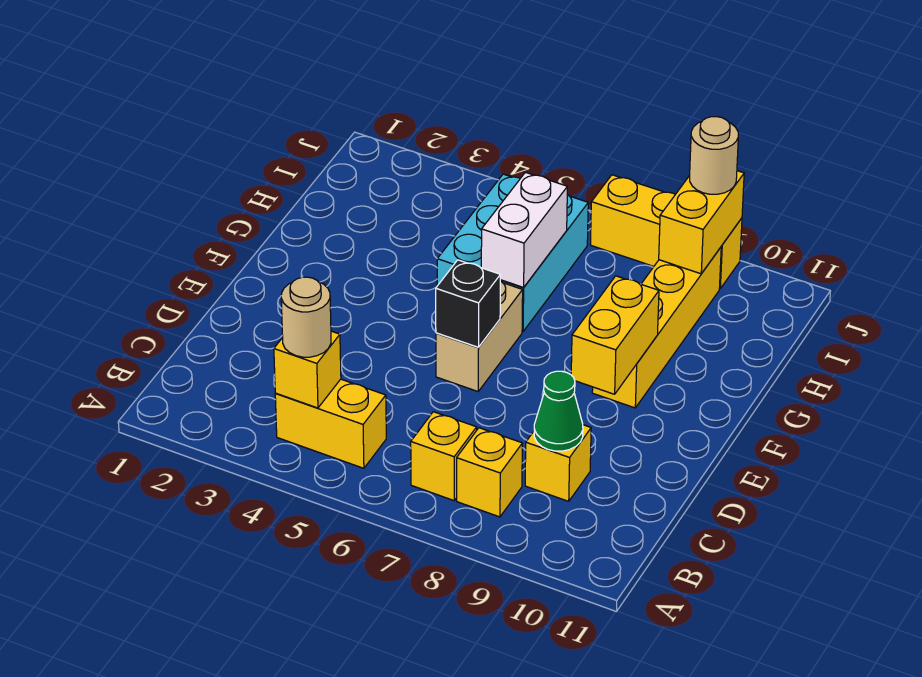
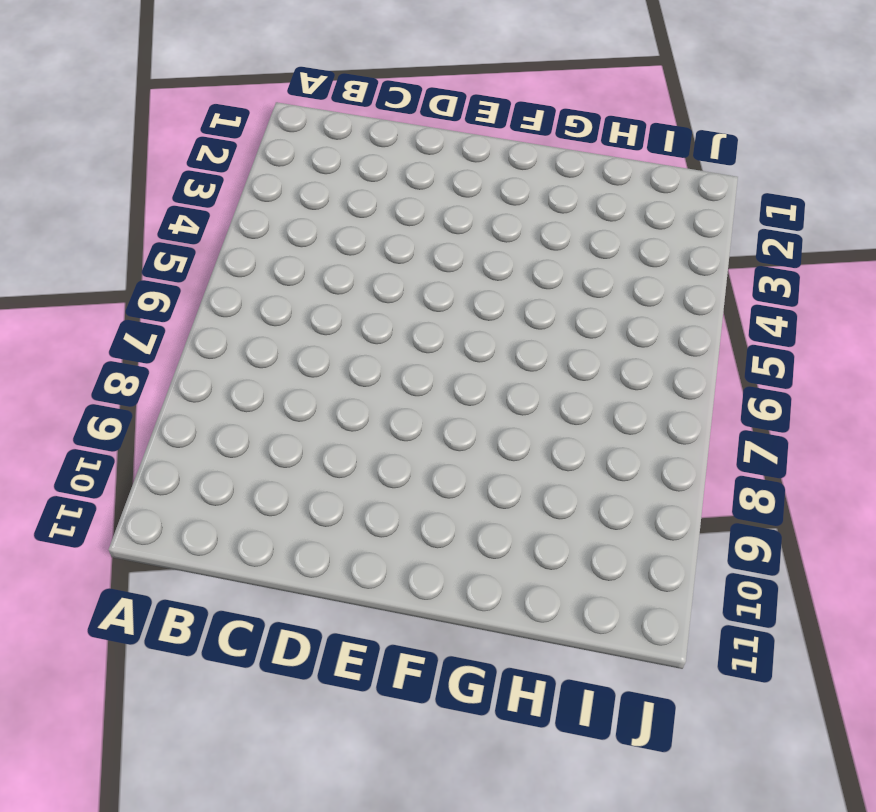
none -> yellow 1x2 brick [275,379,386,468]
none -> yellow 1x1 brick [411,412,477,501]
none -> yellow 1x1 brick [457,428,522,517]

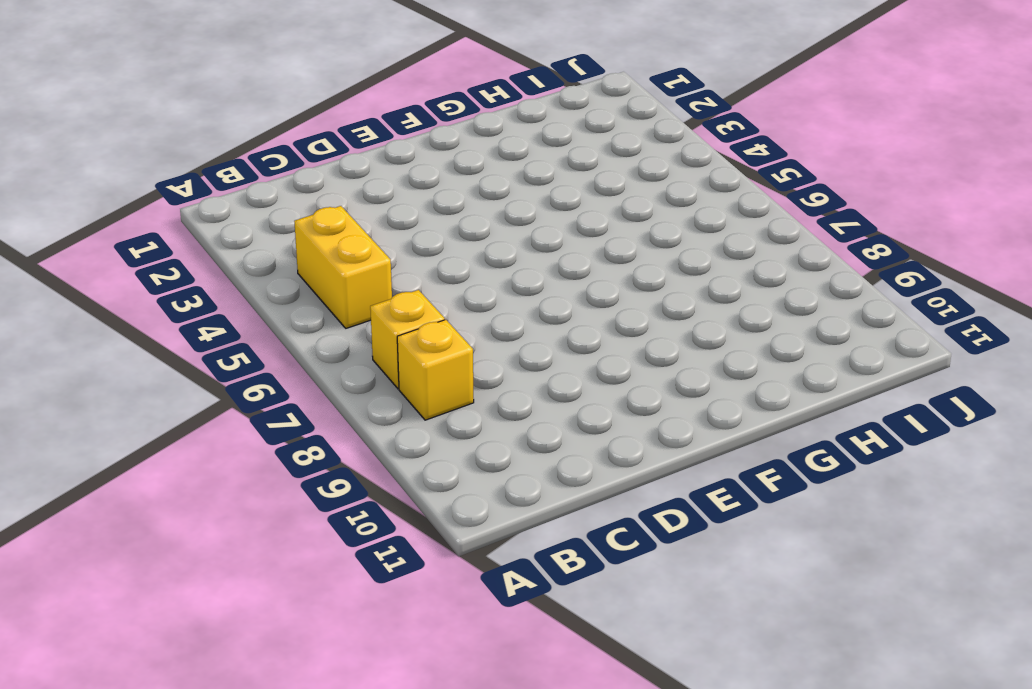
none -> yellow 1x1 brick [525,425,591,501]
none -> tan 1x2 brick [436,281,523,391]
none -> yellow 1x4 brick [592,247,721,408]

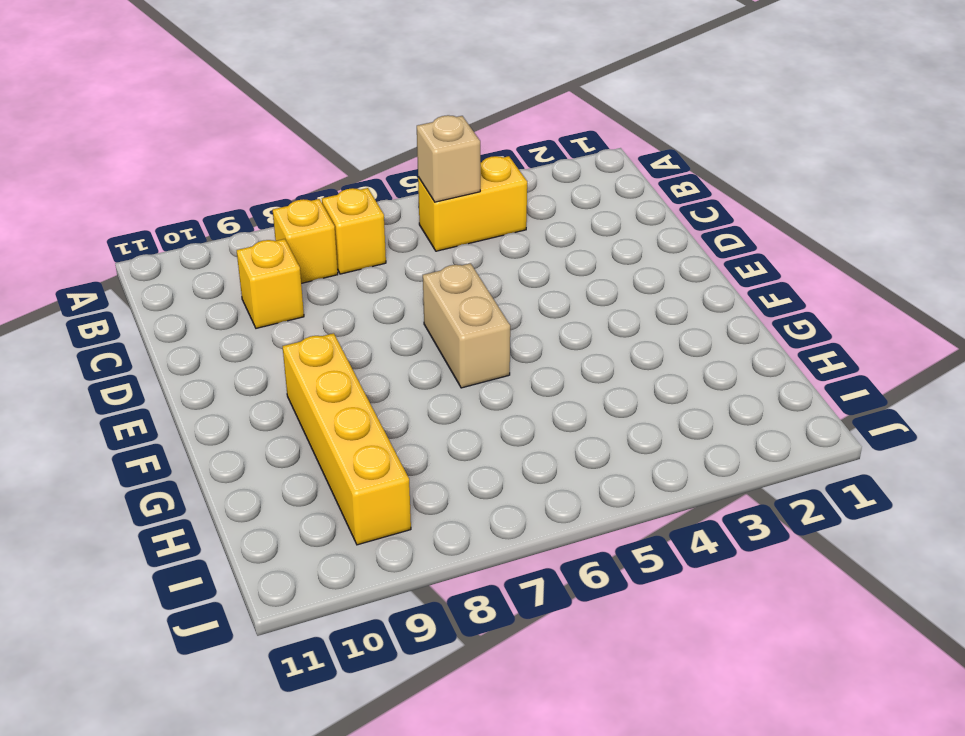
tan 1x1 brick [417,115,480,202] -> none
none -> cyan 2x3 brick [437,174,588,332]
none -> yellow 1x3 brick [590,175,742,289]
none -> yellow 1x1 brick [274,331,341,408]

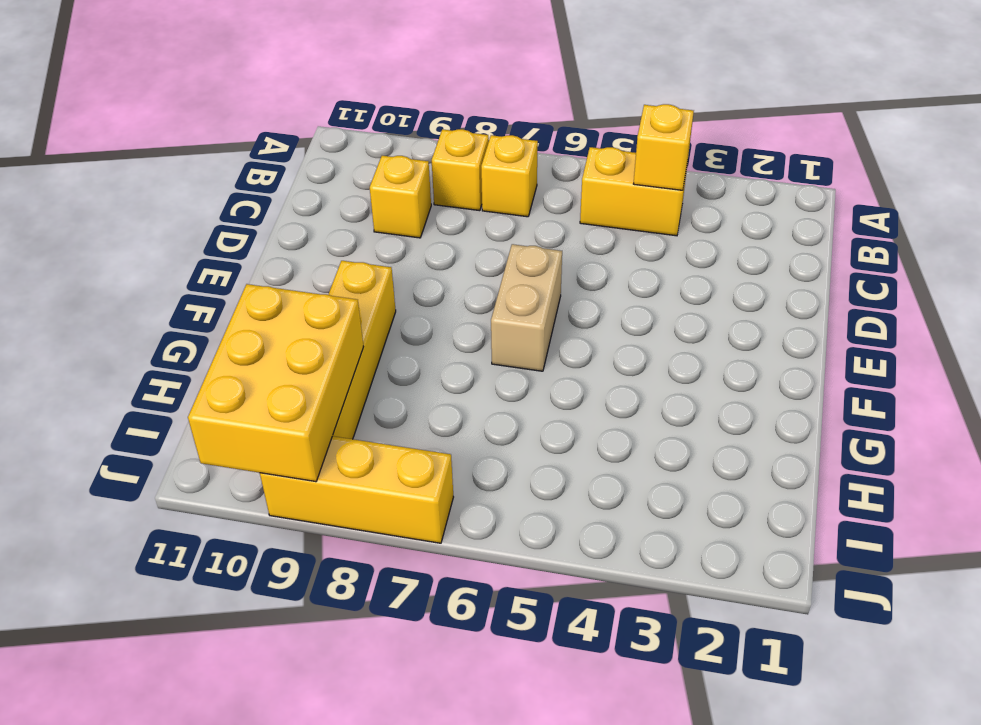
yellow 2x3 brick [188,284,364,482] -> yellow 1x2 brick [659,171,744,274]
none -> cyan 2x3 brick [437,174,588,332]
none -> green 1x1 cone [534,371,583,451]
none -> black 1x1 brick [436,260,500,347]

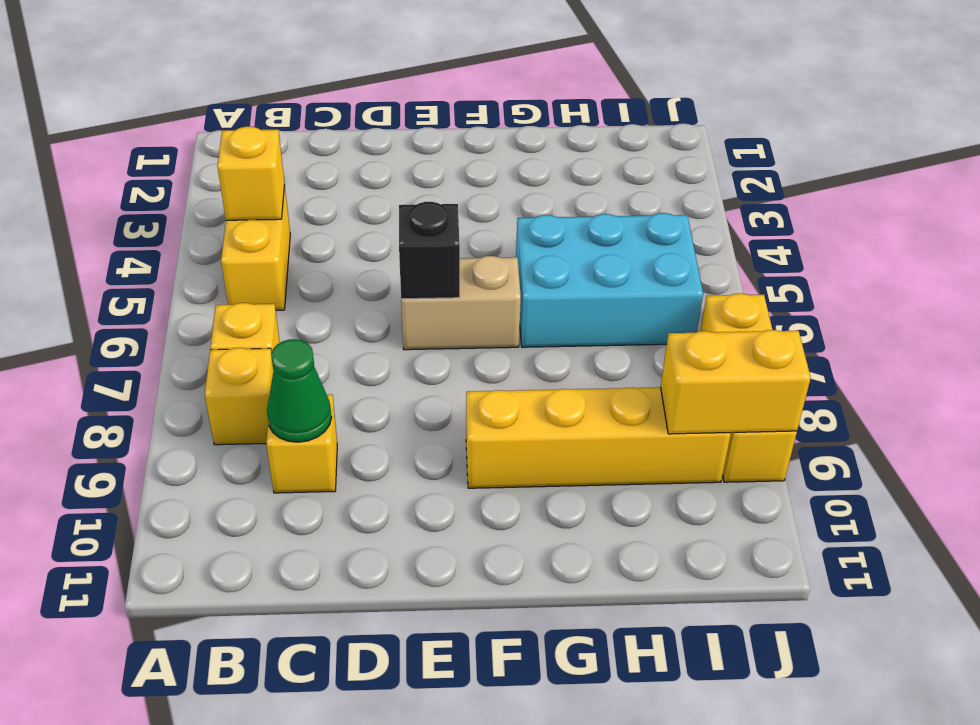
none -> yellow 1x2 brick [571,276,659,394]
none -> white 1x2 brick [481,172,567,287]
none -> tan 1x1 round brick [281,277,331,357]

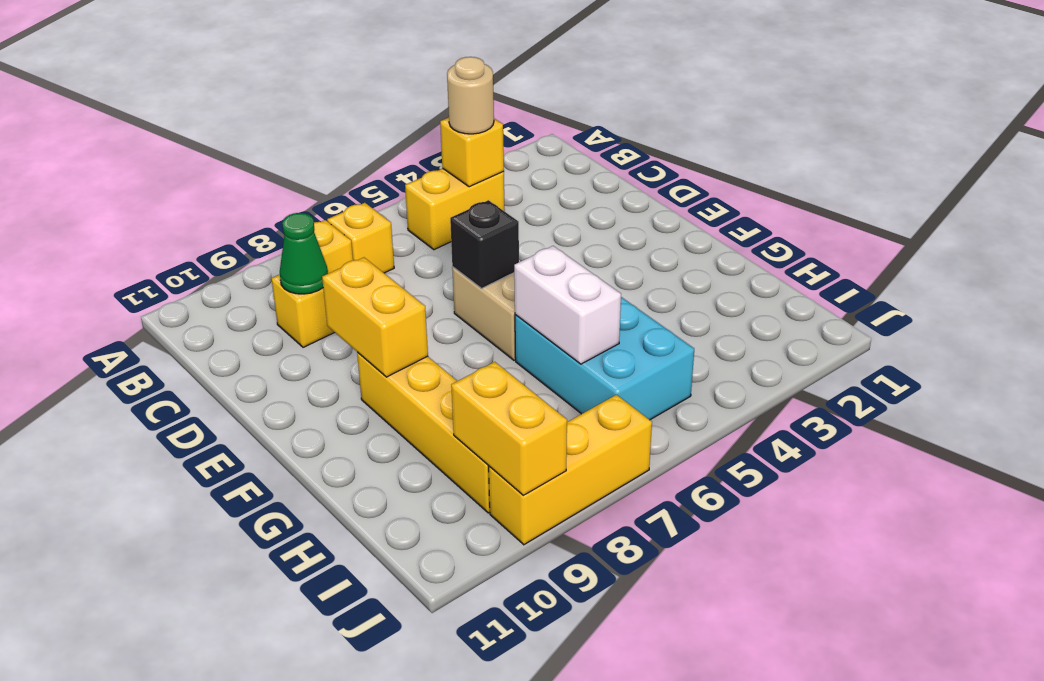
none -> tan 1x1 round brick [690,117,738,194]

